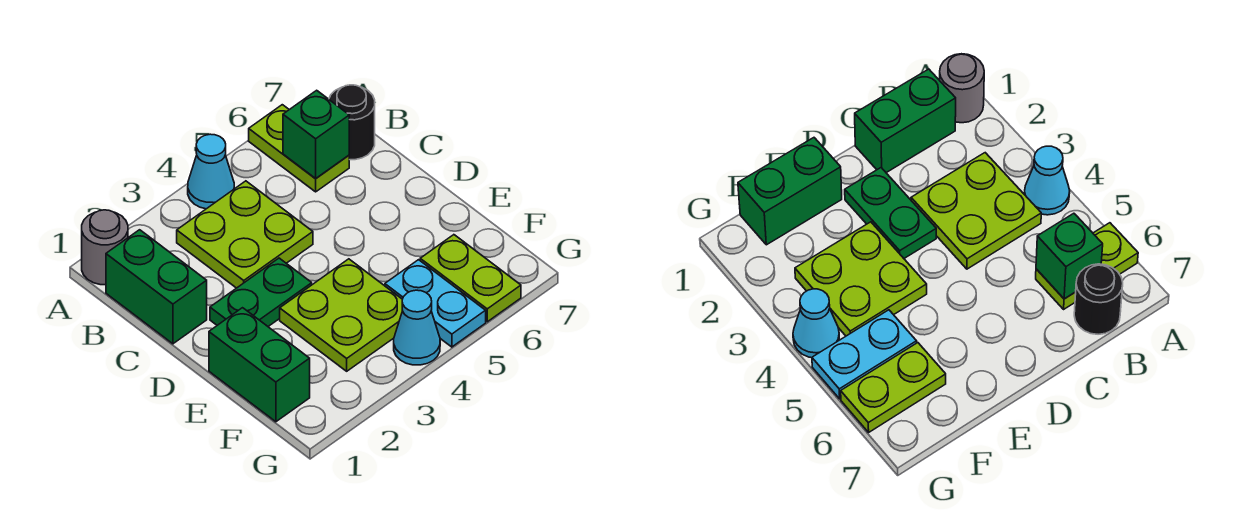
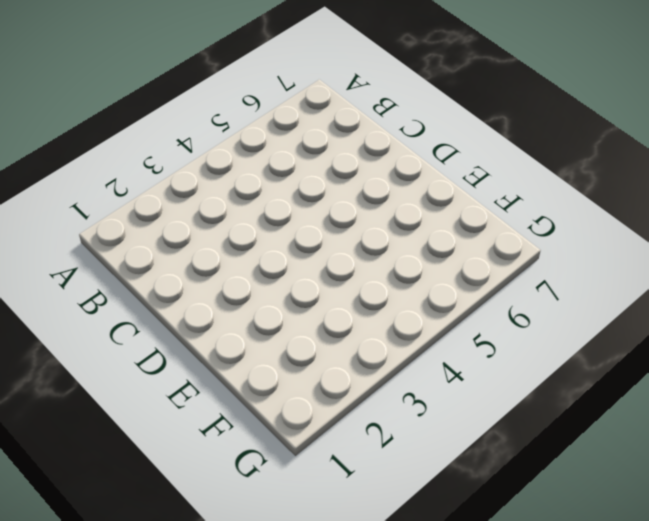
none -> grey 1x1 round brick [82,210,128,285]
none -> cyan 1x1 cone [188,134,234,209]
none -> lime 1x2 plate [249,105,349,192]

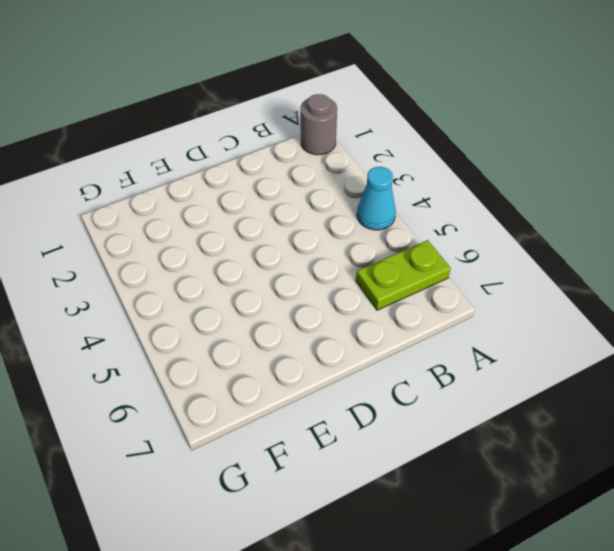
none -> green 1x2 brick [106,230,207,344]
none -> lime 2x2 plate [177,181,313,288]
none -> black 1x1 round brick [329,85,375,160]

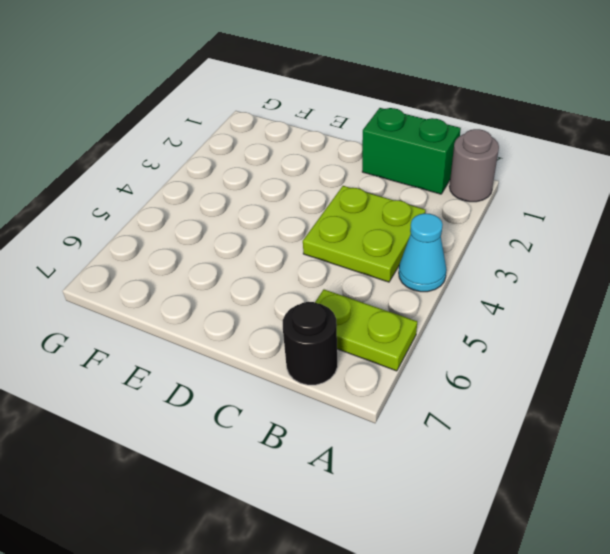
none -> green 1x2 plate [210,258,312,326]
none -> green 1x2 brick [209,308,310,422]
none -> lime 2x2 plate [280,259,403,371]

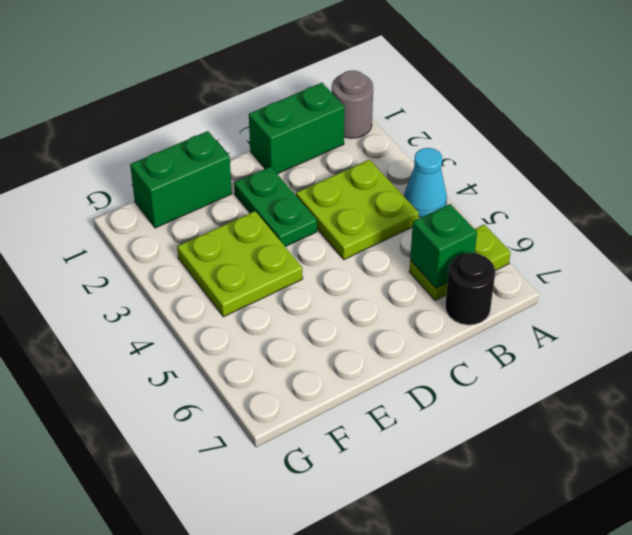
none -> cyan 1x2 plate [385,260,486,347]
none -> lime 1x2 plate [420,235,521,322]
none -> cyan 1x1 cone [394,290,440,365]

